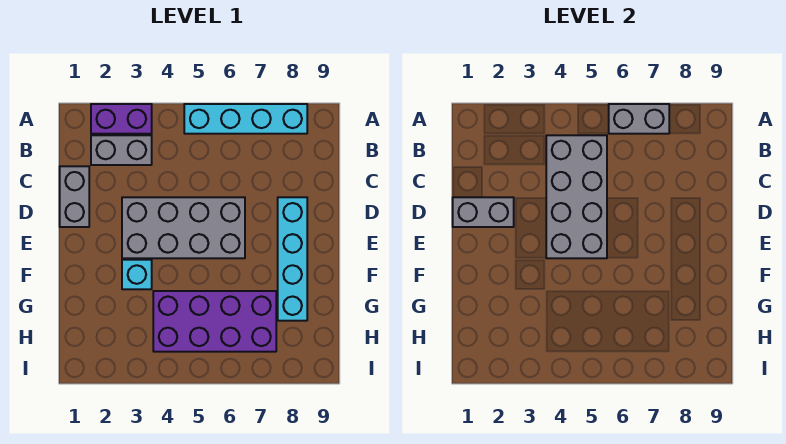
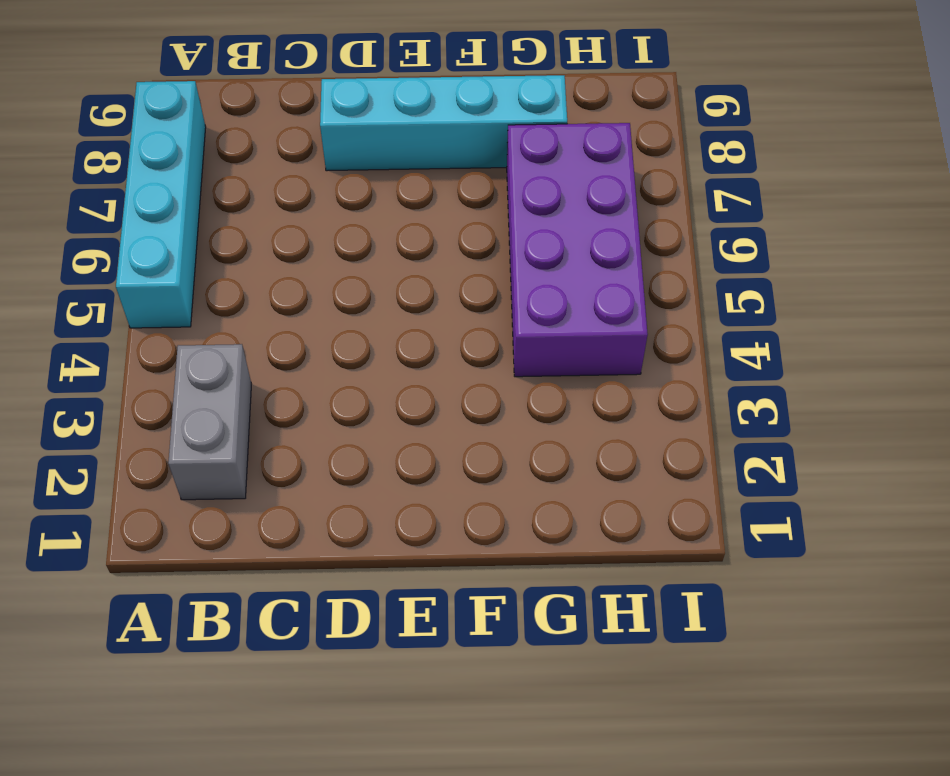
none -> purple 1x2 brick [91,104,152,134]
none -> grey 1x2 brick [60,166,89,227]

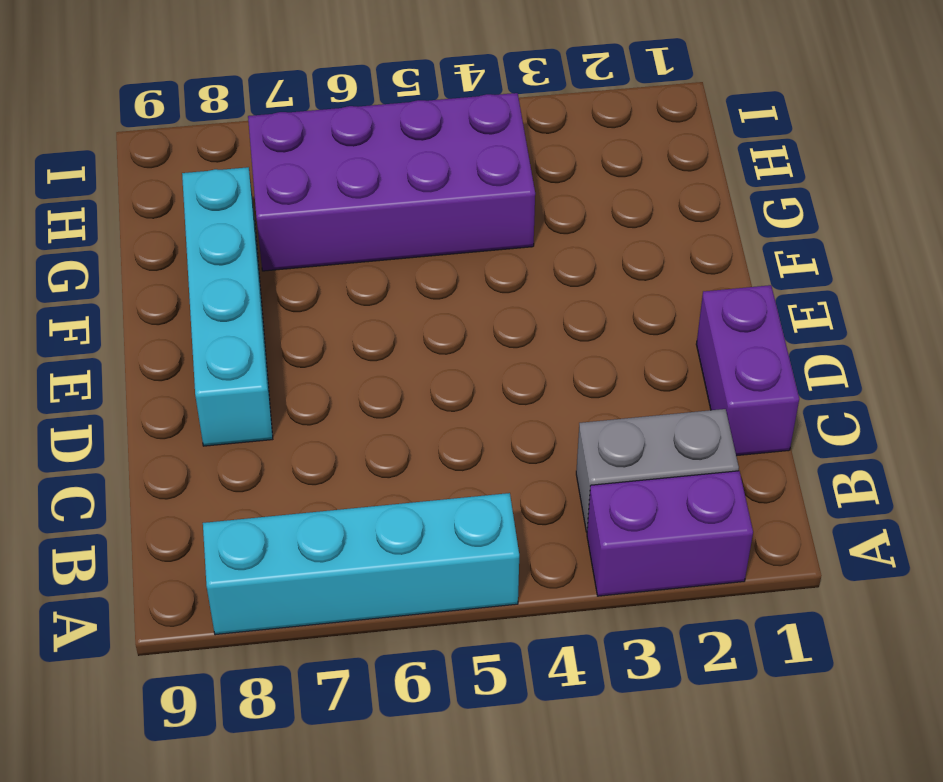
purple 1x2 brick [696,285,799,456] -> grey 1x2 brick [60,166,89,227]
none -> grey 2x4 brick [122,197,245,258]
none -> cyan 1x1 brick [122,260,152,289]

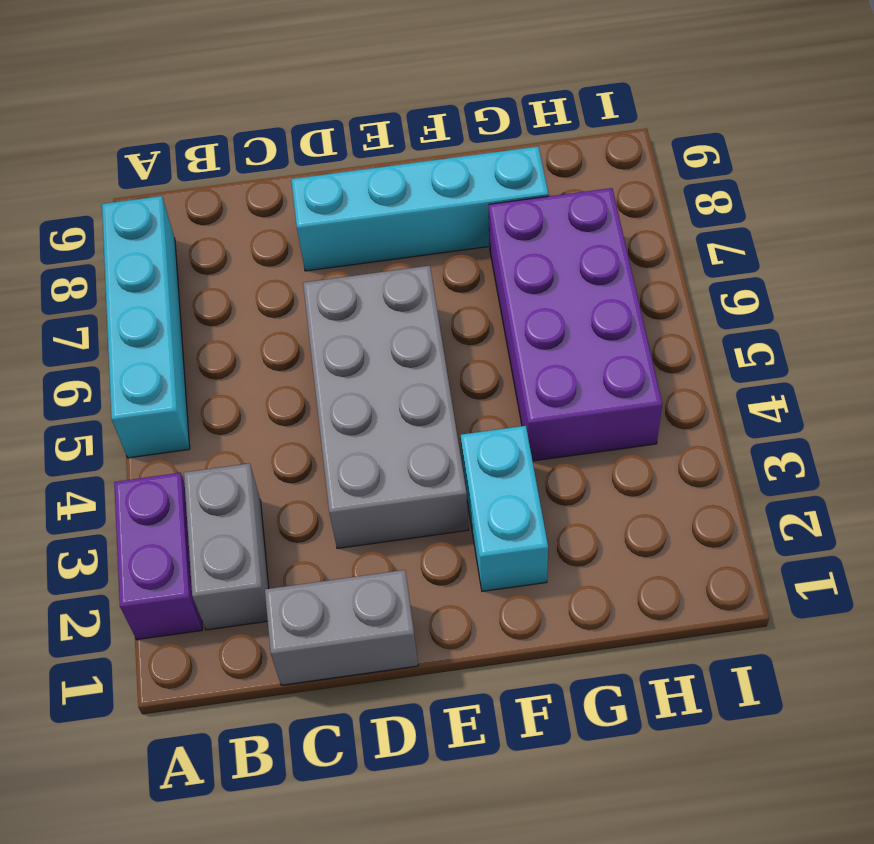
cyan 1x2 brick [461,426,548,591] -> cyan 1x1 brick [122,260,152,289]
none -> grey 1x2 brick [609,104,669,134]
none -> grey 2x4 brick [546,135,607,258]

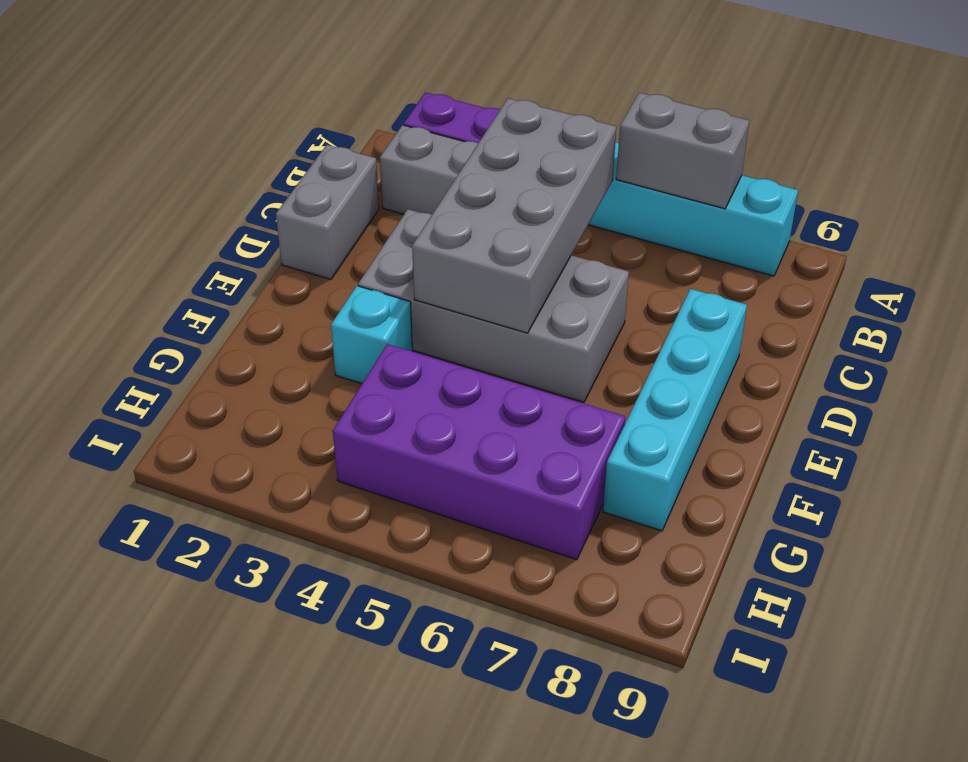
none -> grey 1x2 brick [453,197,514,227]

